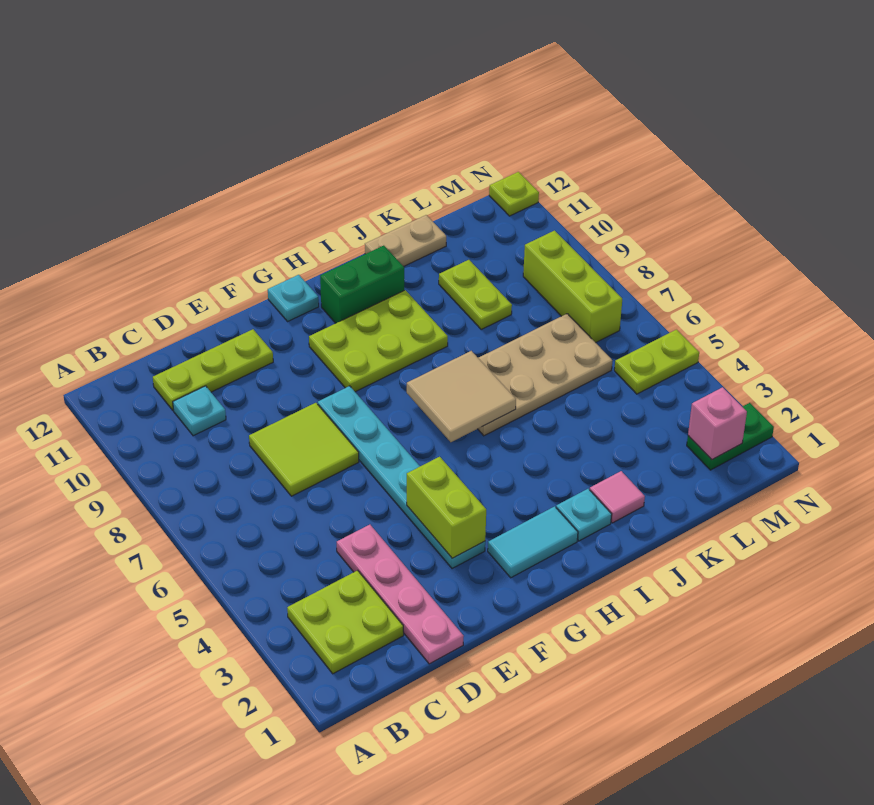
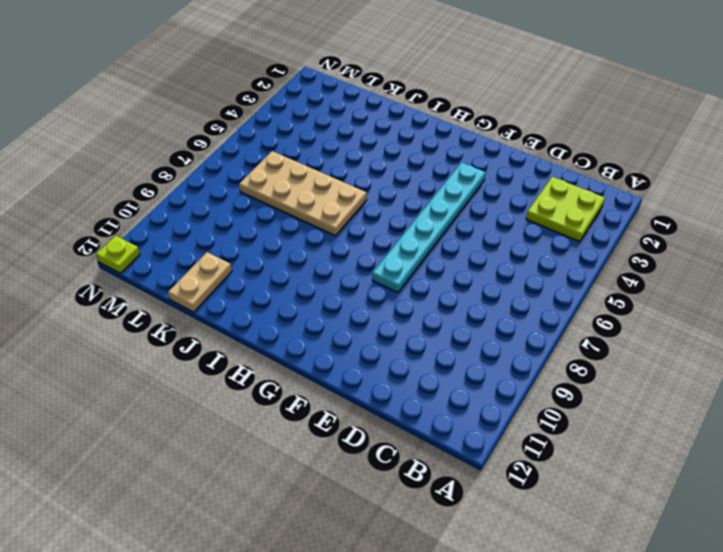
tan 1x2 plate [168,252,232,312] -> tan 1x2 plate turned to [365,215,446,266]
none -> cyan 1x1 plate [173,386,226,436]
none -> lime 1x3 plate [153,329,273,410]
none -> pink 1x4 plate [337,525,464,664]

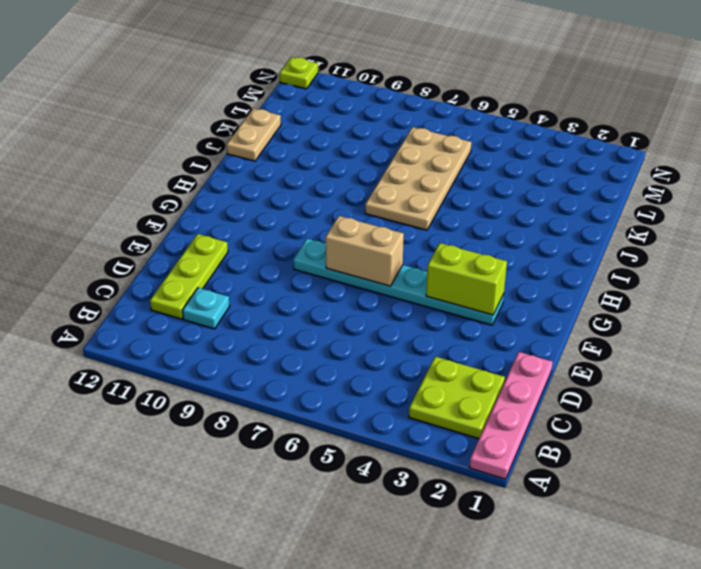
pink 1x4 plate [469,352,553,479] -> pink 1x4 plate turned to [337,525,464,664]
tan 1x2 brick [325,216,404,286] -> none
none -> lime 2x2 tile [249,403,359,496]
none -> cyan 1x2 tile [488,506,578,578]
none -> lime 2x3 plate [309,290,448,392]

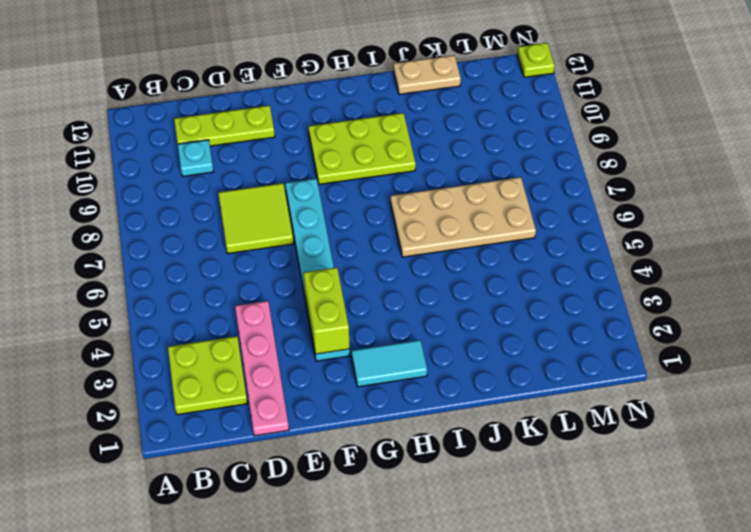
none -> cyan 1x1 plate [268,275,319,321]
none -> green 1x2 brick [320,246,404,323]
none -> cyan 1x1 plate [556,489,612,541]

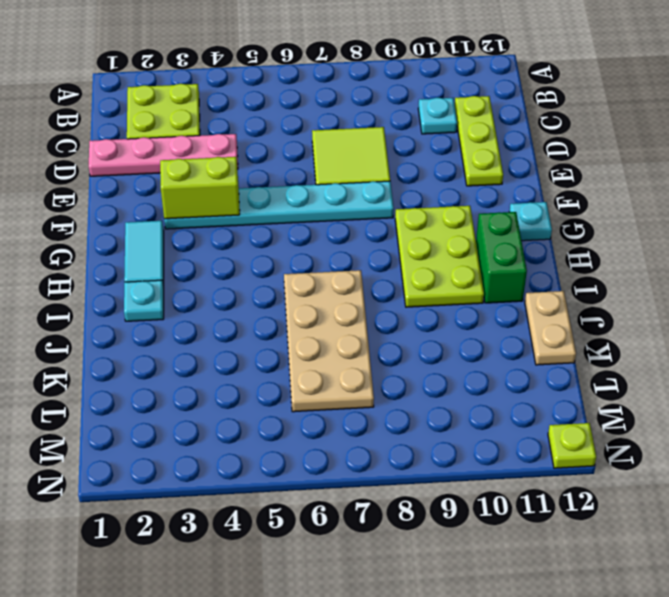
none -> pink 1x1 tile [590,471,645,523]
none -> lime 1x2 plate [439,260,512,329]
none -> green 1x2 plate [687,403,774,470]

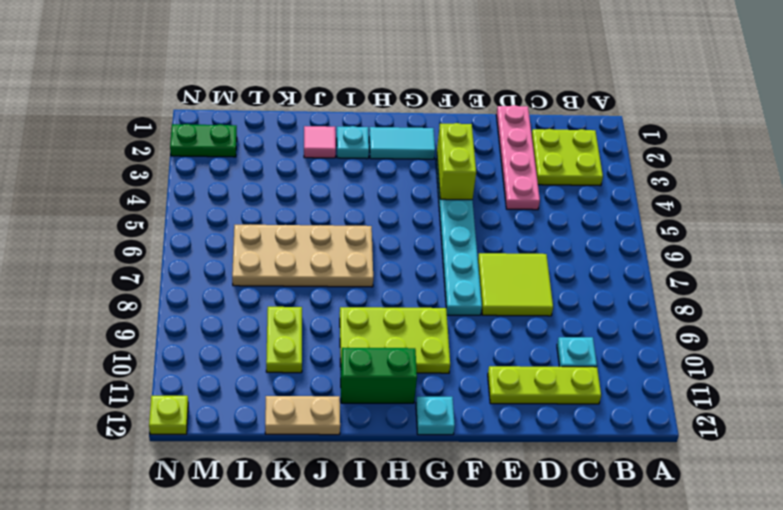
none -> lime 1x2 plate [614,330,699,394]
none -> lime 1x3 brick [523,231,622,343]
none -> tan 2x2 tile [407,351,516,442]

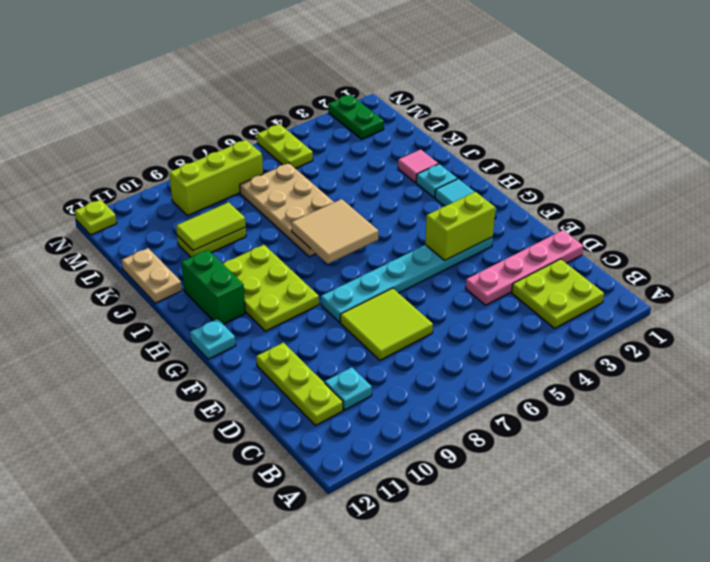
lime 1x2 tile [176,202,246,251] -> none
none -> pink 1x1 brick [688,387,747,460]

